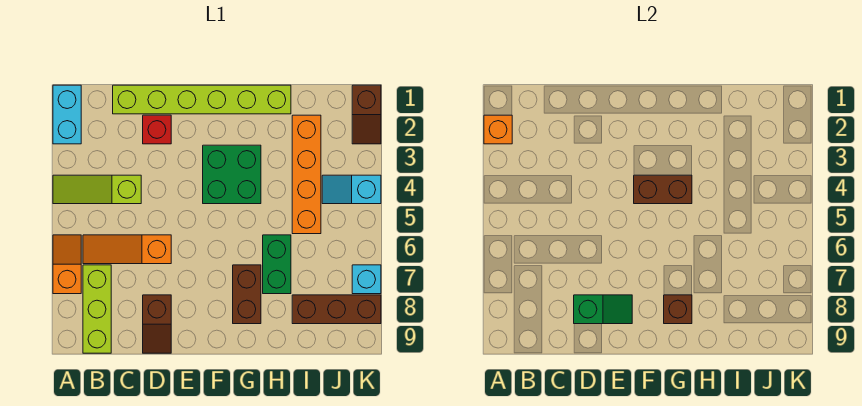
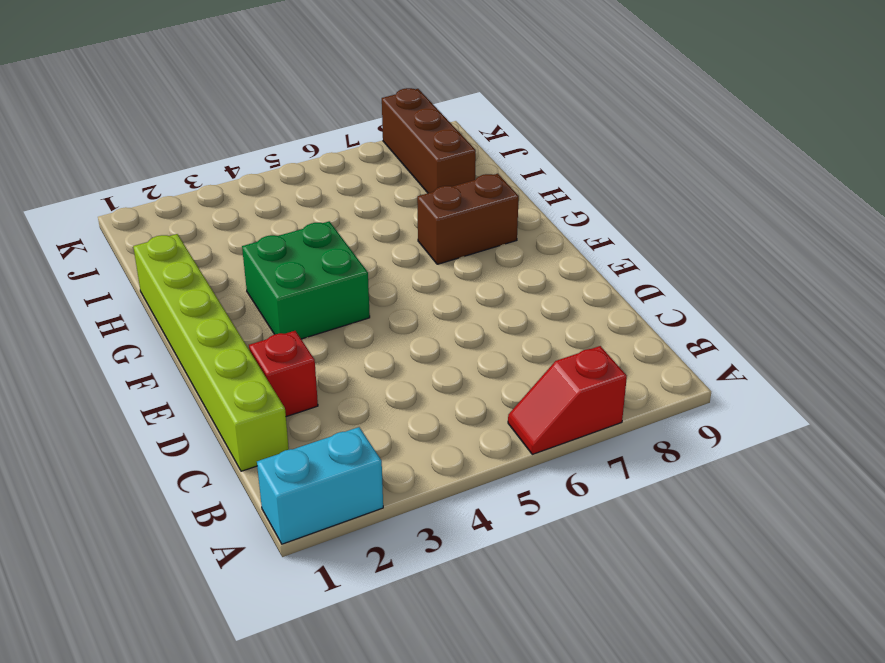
red 1x2 slope [508,346,627,454] -> orange 1x2 slope [53,235,81,294]
none -> lime 1x3 slope [53,175,141,204]
none -> orange 1x3 slope [83,235,171,264]
none -> lime 1x3 brick [83,265,111,353]

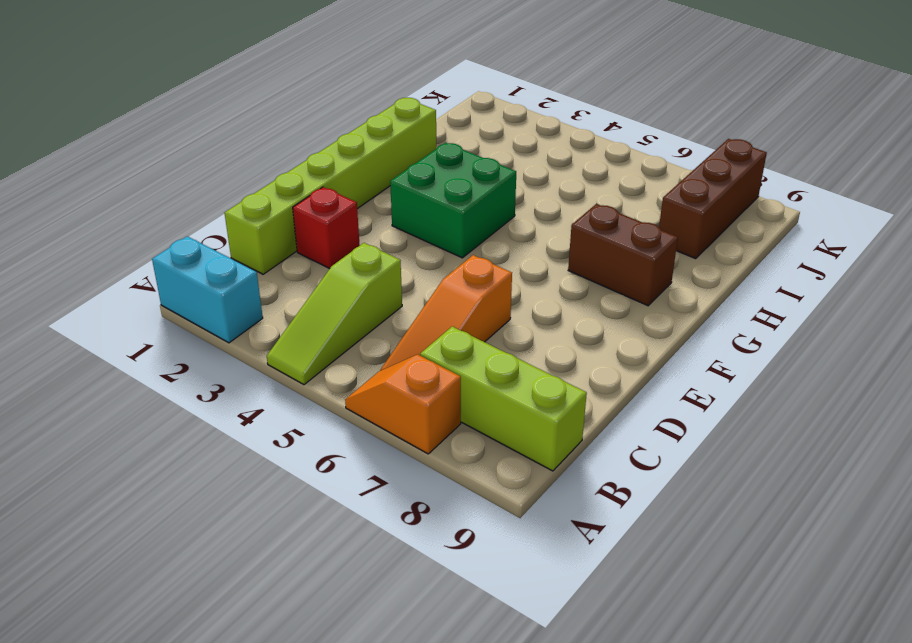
none -> brown 1x2 slope [143,295,171,353]
none -> green 1x2 brick [263,235,291,294]
none -> orange 1x4 brick [292,115,321,234]

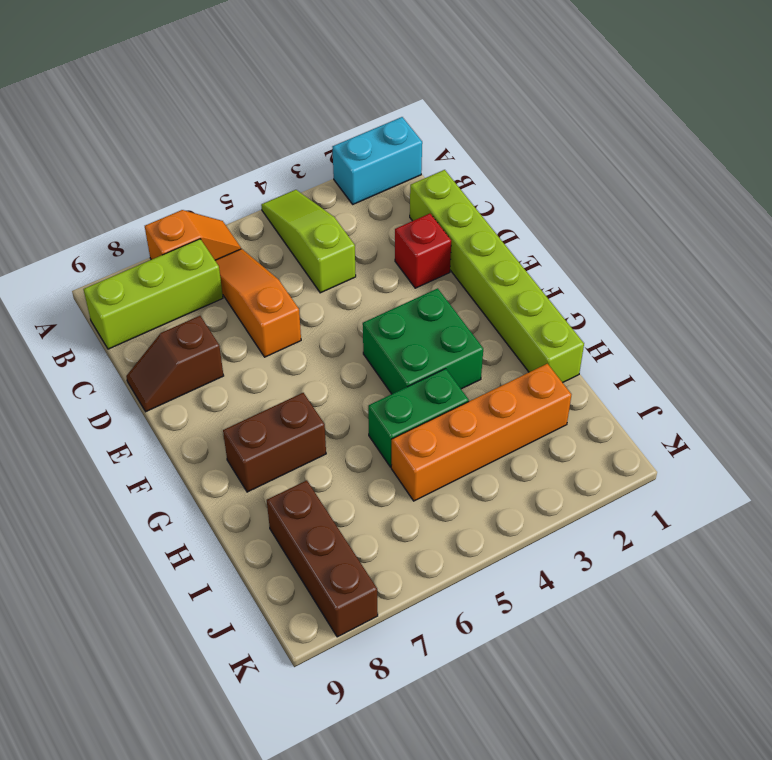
green 1x2 brick [368,369,469,467] -> green 1x2 brick moved to [263,235,291,294]
none -> cyan 1x2 slope [322,175,381,204]
none -> brown 1x2 slope [352,85,381,144]
none -> cyan 1x1 brick [352,265,381,294]

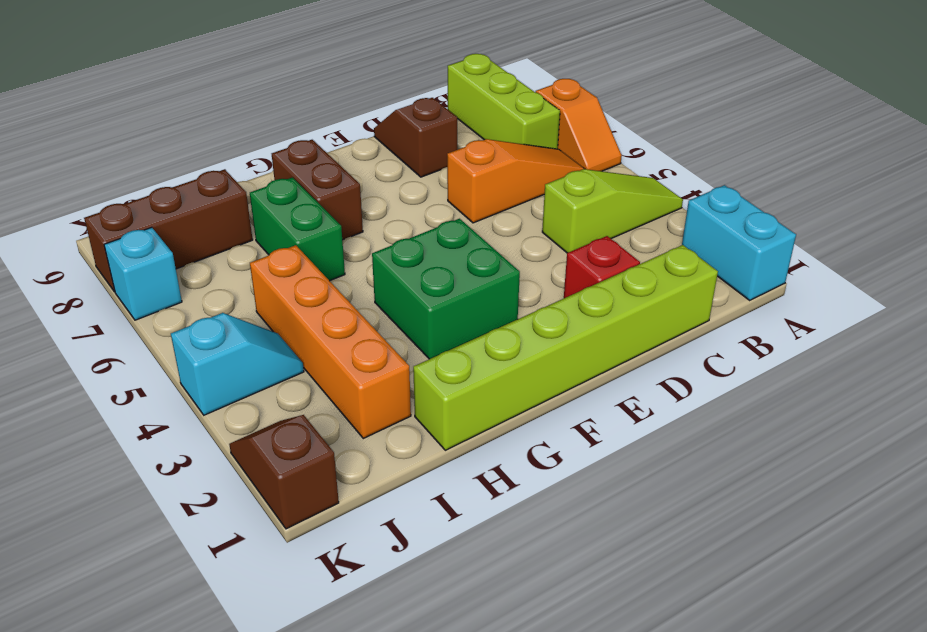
none -> orange 1x1 brick [484,115,512,144]
none -> green 1x2 slope [574,295,632,324]
none -> brown 1x2 brick [634,175,692,204]

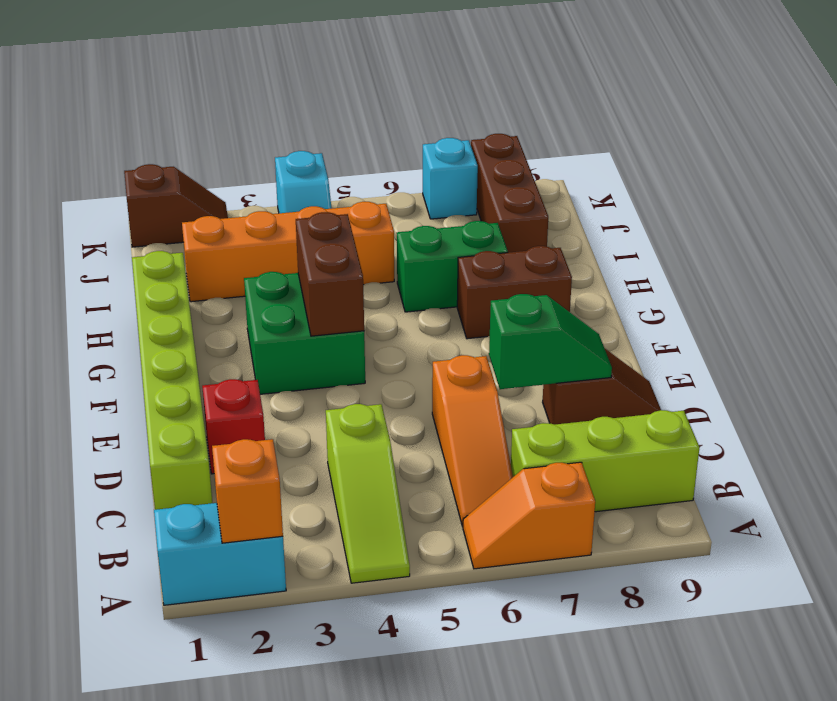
green 1x2 slope [489,294,612,389] -> green 1x2 slope turned to [574,295,632,324]
none -> brown 1x1 brick [664,295,692,324]

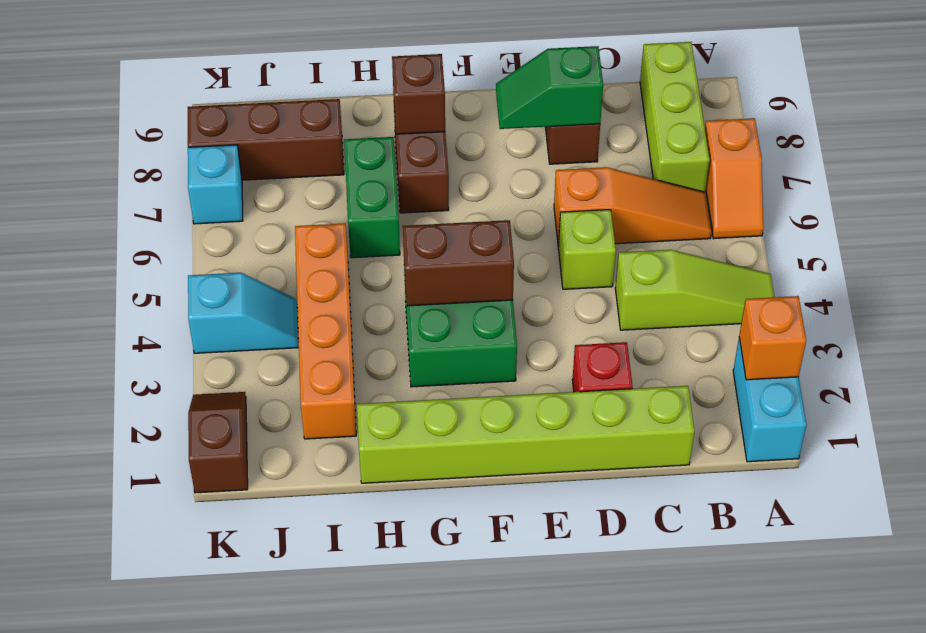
lime 1x1 brick [558,210,616,289] -> none

